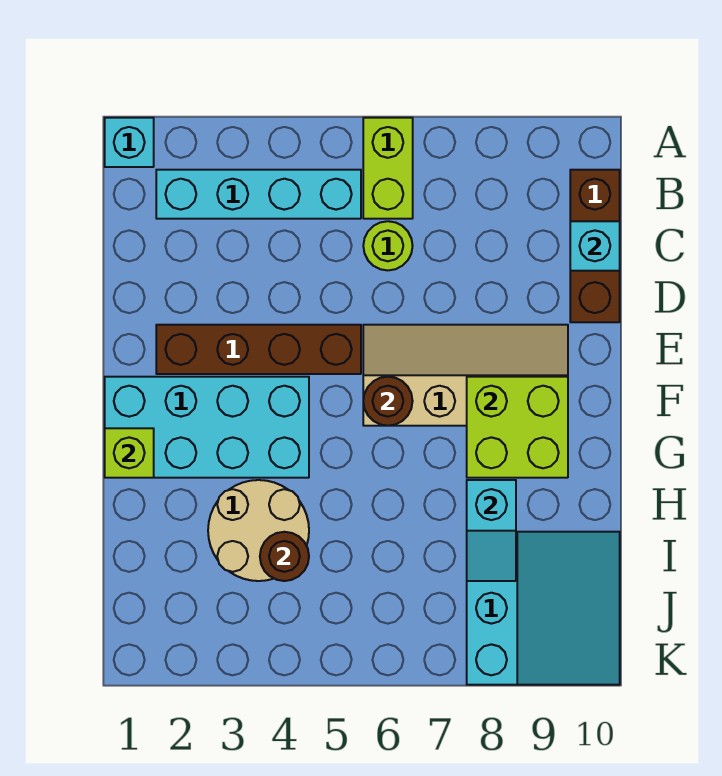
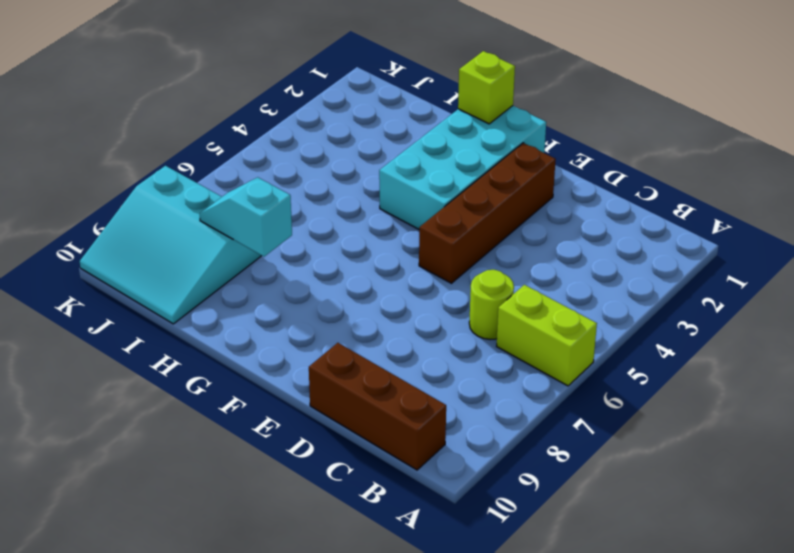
none -> cyan 1x1 brick [105,118,154,167]
none -> cyan 1x4 brick [156,170,361,219]
none -> tan 2x4 slope [363,325,568,426]

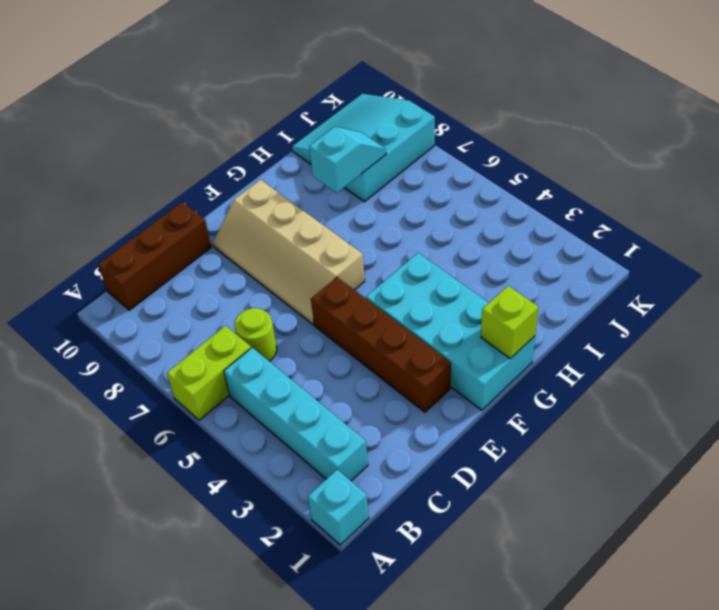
none -> tan 2x2 round brick [208,480,309,581]
none -> cyan 1x1 brick [570,221,620,271]
none -> brown 1x1 round brick [363,377,413,426]

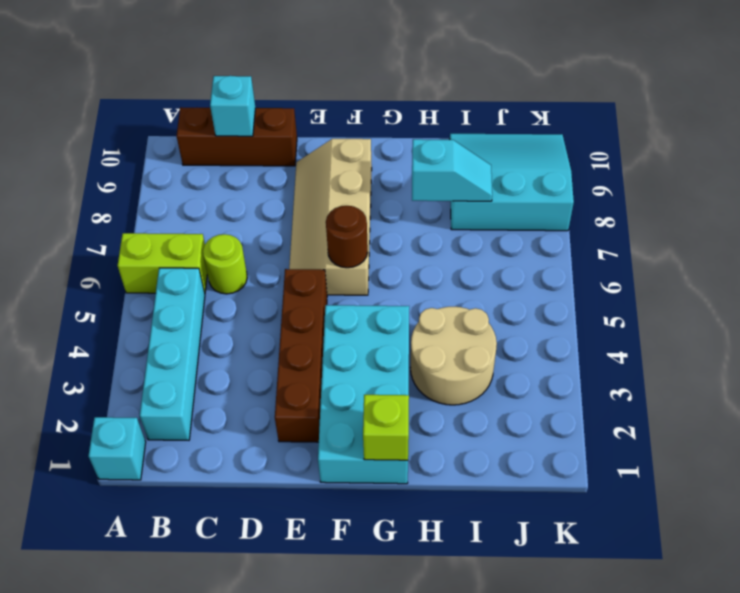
none -> lime 2x2 brick [467,377,568,478]
none -> brown 1x1 round brick [260,532,309,581]

